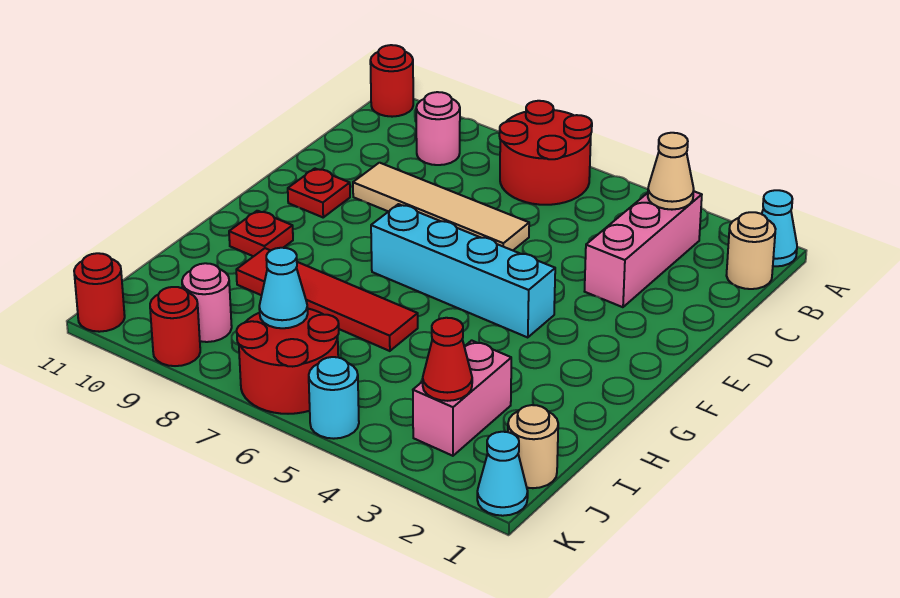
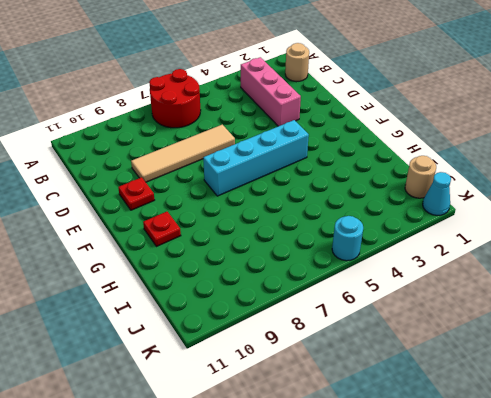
none -> cyan 1x1 cone [762,190,797,266]
none -> red 1x1 round brick [370,45,413,117]
none -> pink 1x1 round brick [416,92,460,165]

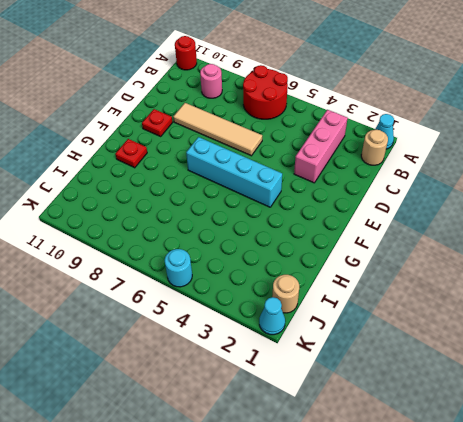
none -> red 1x4 tile [236,248,418,351]
none -> pink 1x2 brick [413,340,511,456]
none -> red 2x2 round brick [237,309,339,414]

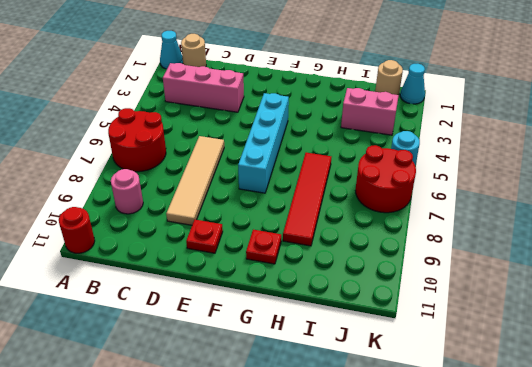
none -> pink 1x1 round brick [182,263,232,342]
none -> red 1x1 round brick [150,287,200,366]
none -> red 1x1 round brick [74,253,125,332]

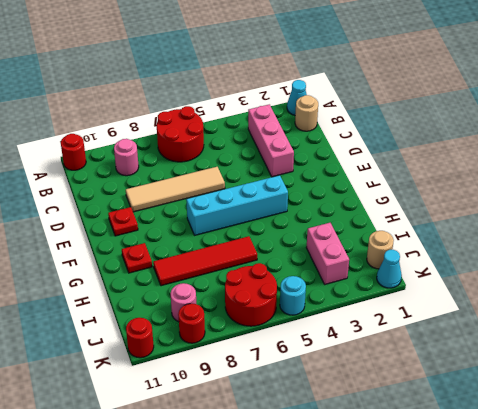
none -> tan 1x1 cone [648,133,694,210]
none -> red 1x1 cone [423,318,472,401]
none -> cyan 1x1 cone [259,248,308,328]

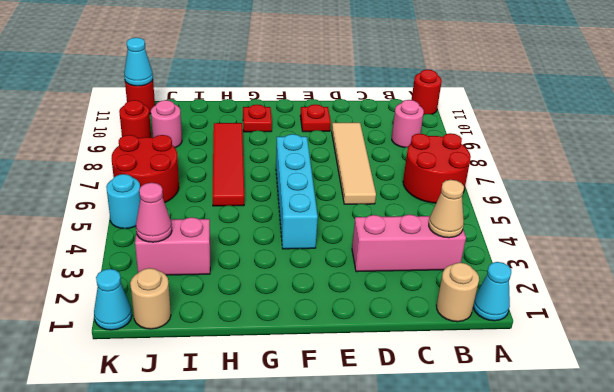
pink 1x1 cone [136,183,172,242] -> red 1x1 cone [423,318,472,401]
cyan 1x1 cone [124,38,153,86] -> cyan 1x1 cone moved to [259,248,308,328]

